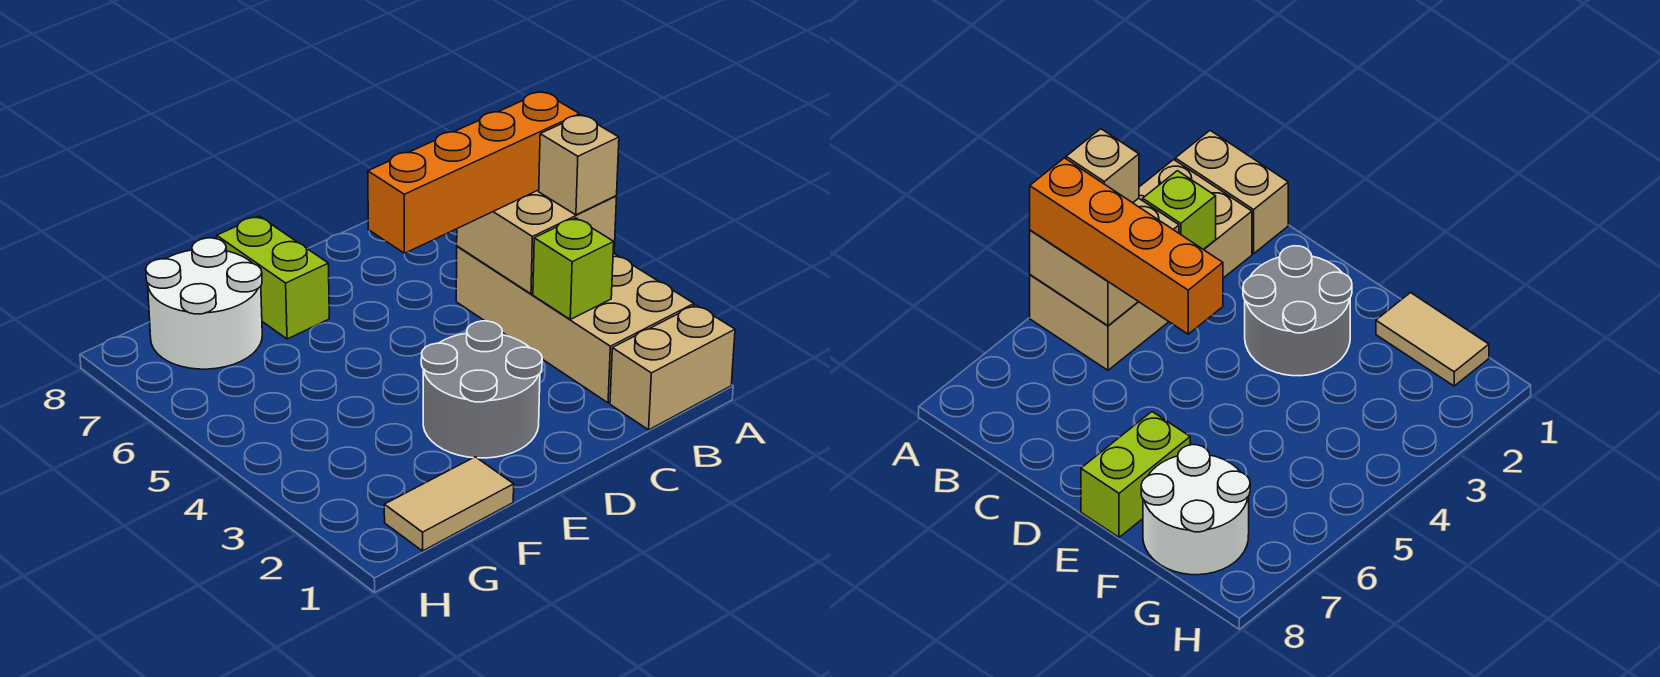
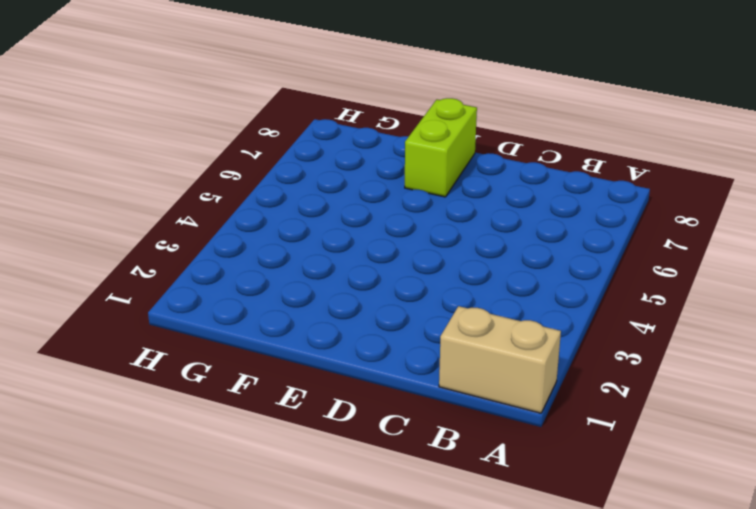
none -> tan 2x4 brick [456,246,694,403]
none -> grey 2x2 round brick [421,321,542,458]

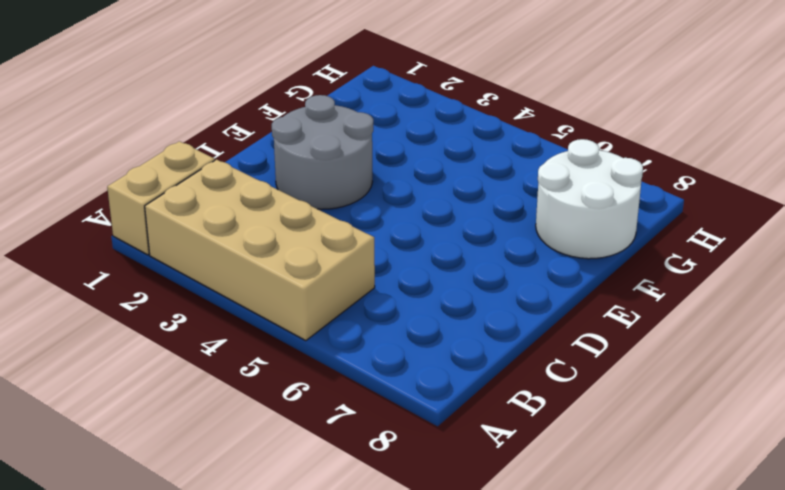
none -> lime 1x2 brick [217,216,329,339]
none -> tan 1x2 tile [384,457,514,551]

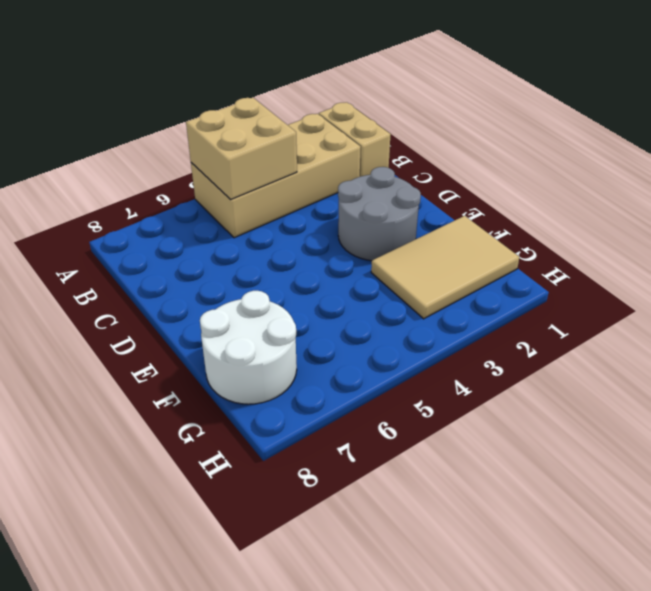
tan 2x3 tile [371,216,519,319] -> tan 1x2 tile [384,457,514,551]
none -> lime 1x2 brick [217,216,329,339]
none -> lime 1x1 brick [533,218,614,319]

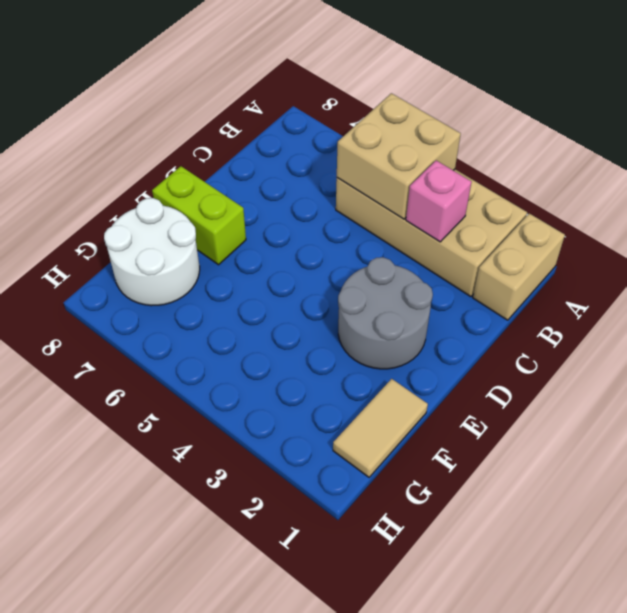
pink 1x1 brick [406,161,472,242] -> lime 1x1 brick [533,218,614,319]
none -> tan 1x1 brick [539,115,619,215]
none -> orange 1x4 brick [368,92,579,254]

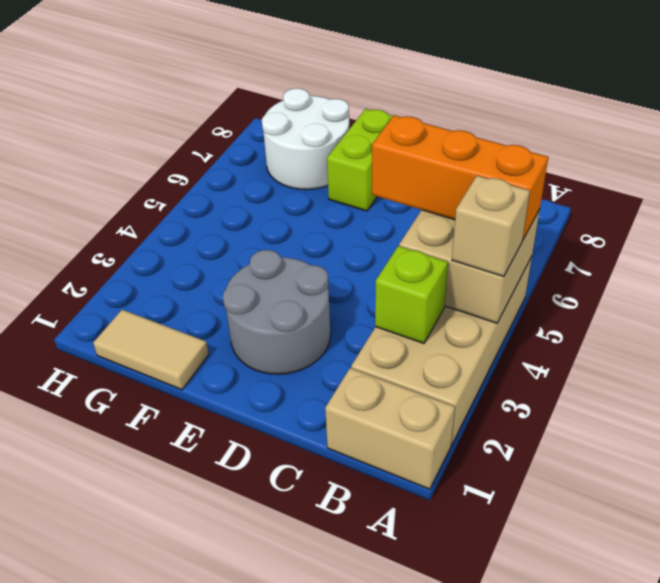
orange 1x3 brick [372,115,548,240] -> orange 1x4 brick [368,92,579,254]

